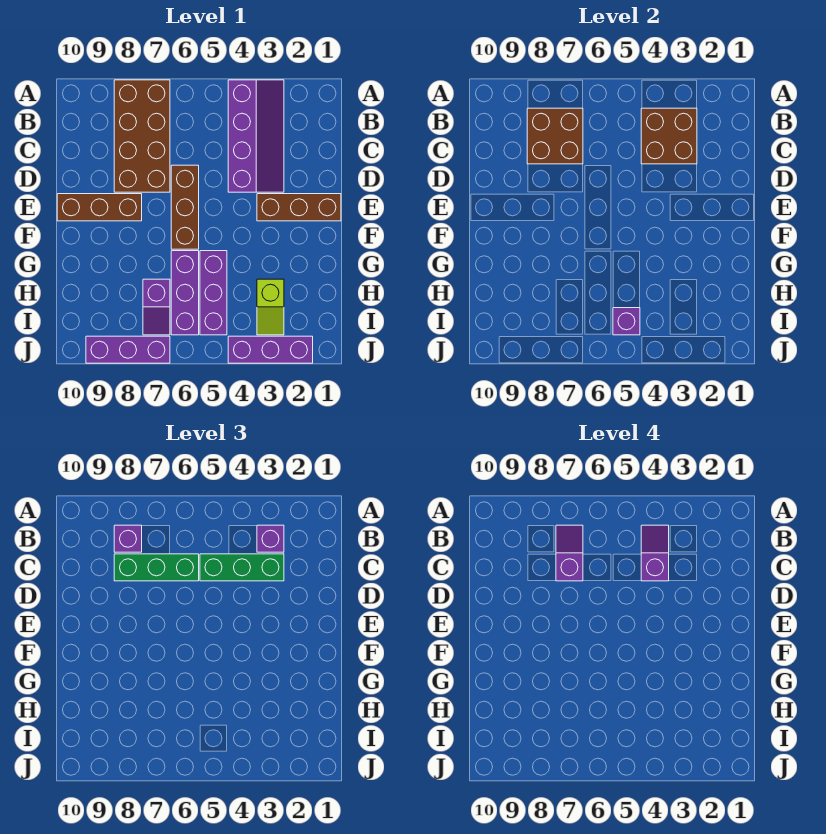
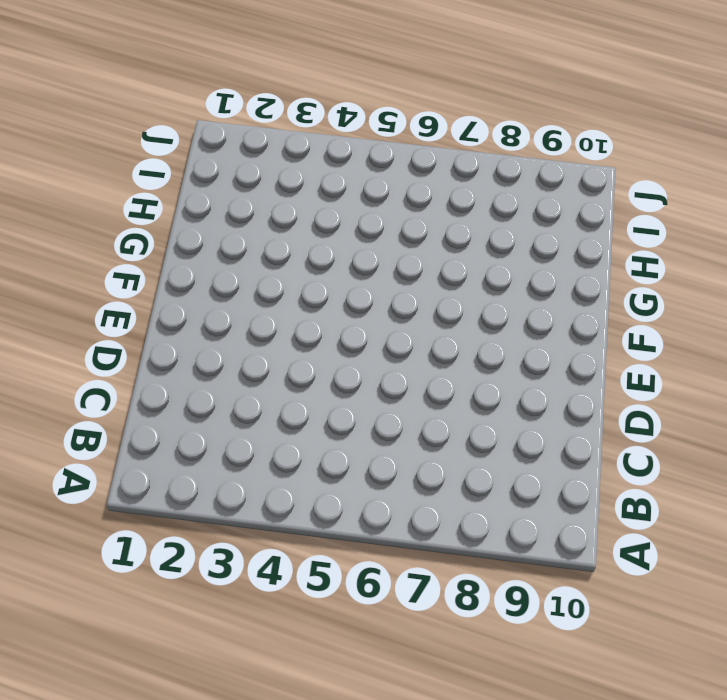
none -> purple 2x4 slope [228,80,284,192]
none -> brown 2x4 brick [114,80,170,192]
none -> brown 1x3 brick [171,165,199,249]

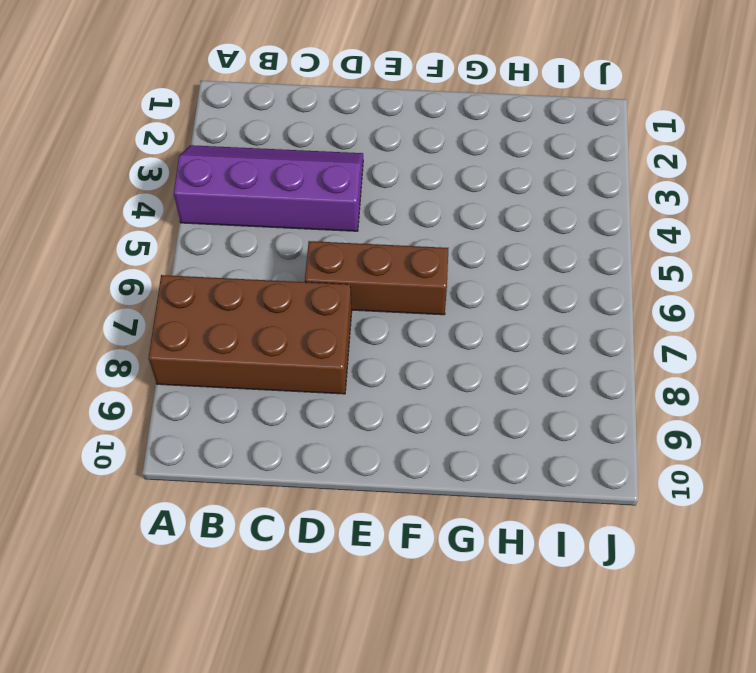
none -> brown 1x3 brick [257,194,341,221]
none -> brown 1x3 brick [57,194,142,221]
none -> purple 1x3 brick [200,251,227,335]

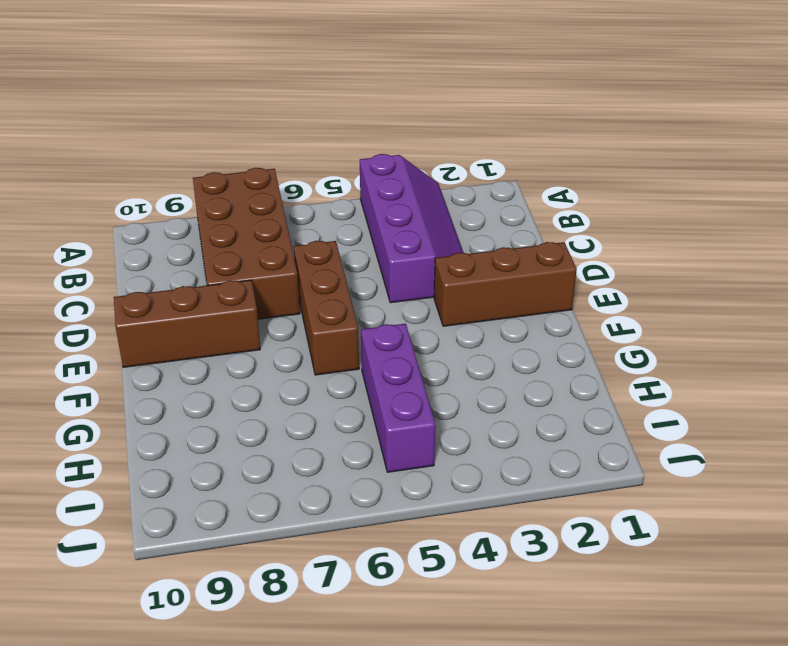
none -> purple 1x3 brick [171,251,199,335]
none -> lime 1x2 slope [257,279,284,335]
none -> purple 1x2 slope [143,279,170,335]

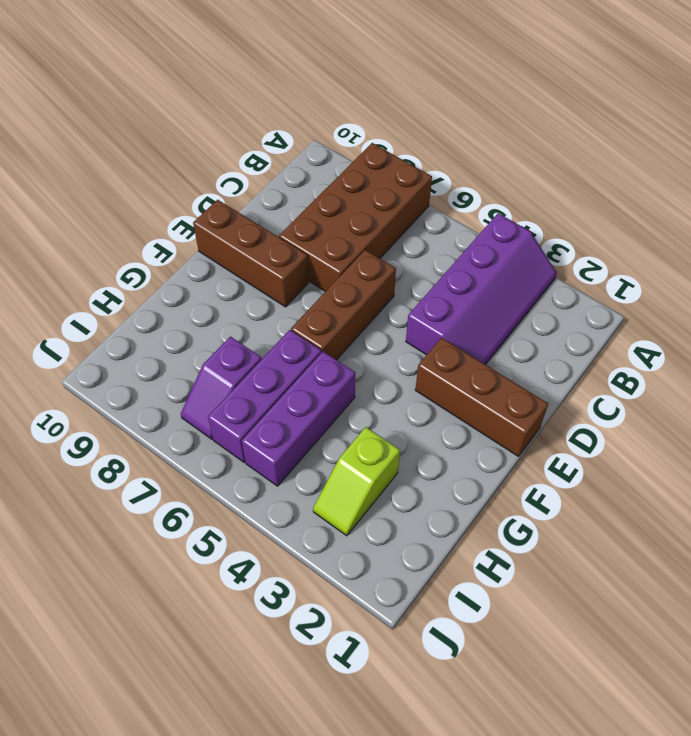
none -> purple 1x3 brick [228,336,313,363]
none -> purple 1x3 brick [86,336,170,363]
none -> brown 2x2 brick [641,108,697,164]

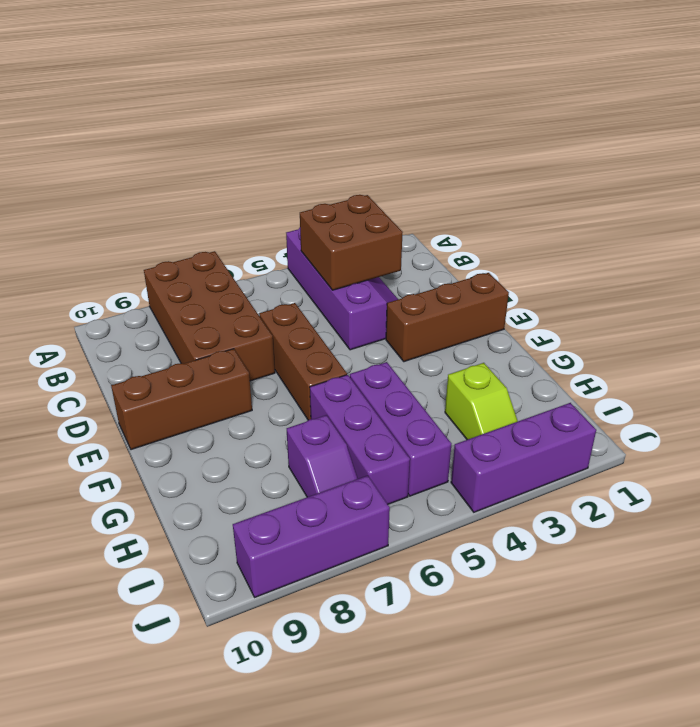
none -> brown 2x2 brick [527,108,583,164]
none -> purple 1x1 brick [613,308,640,335]
none -> purple 1x1 brick [257,525,284,552]

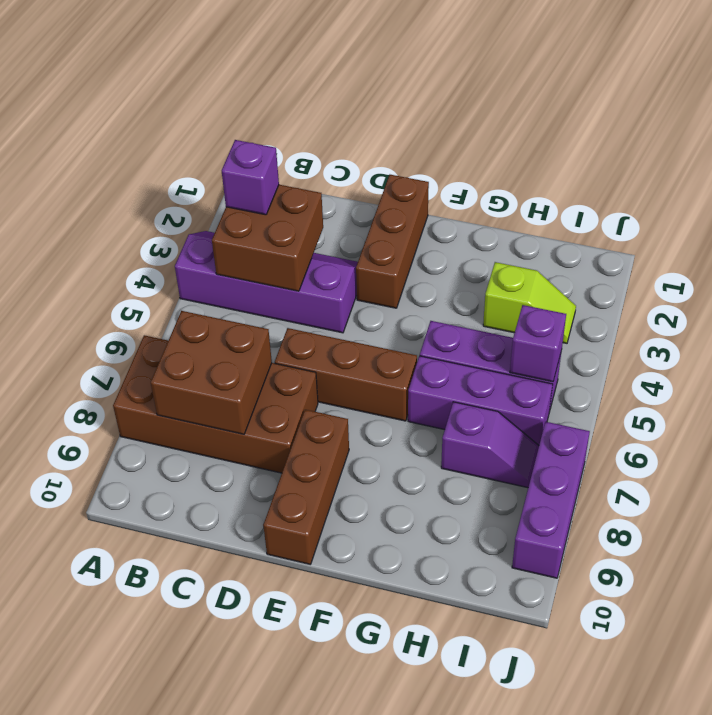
none -> purple 1x3 brick [228,336,313,363]
none -> purple 1x1 brick [114,525,142,552]
none -> green 1x3 brick [200,554,284,581]

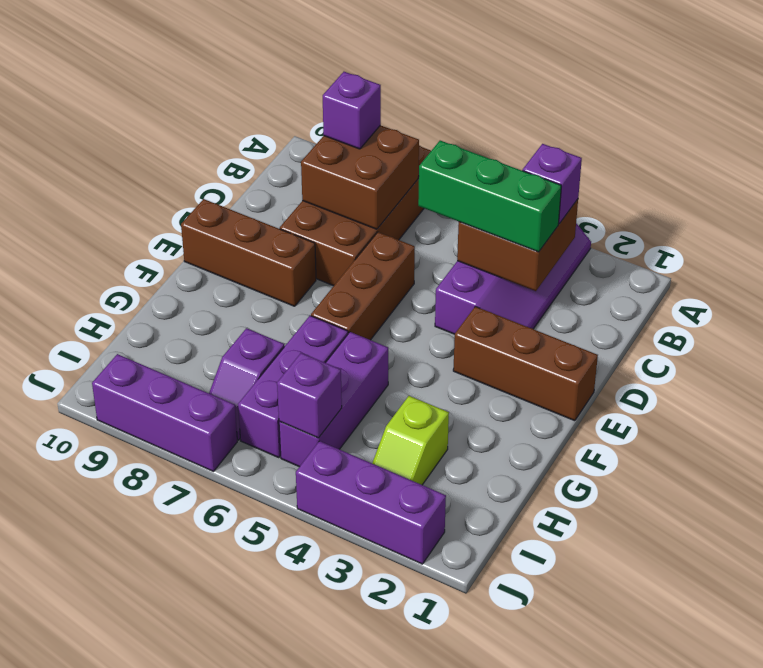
none -> green 1x3 brick [114,554,199,581]
none -> purple 1x2 slope [641,525,669,581]
none -> purple 1x2 slope [556,525,583,581]

